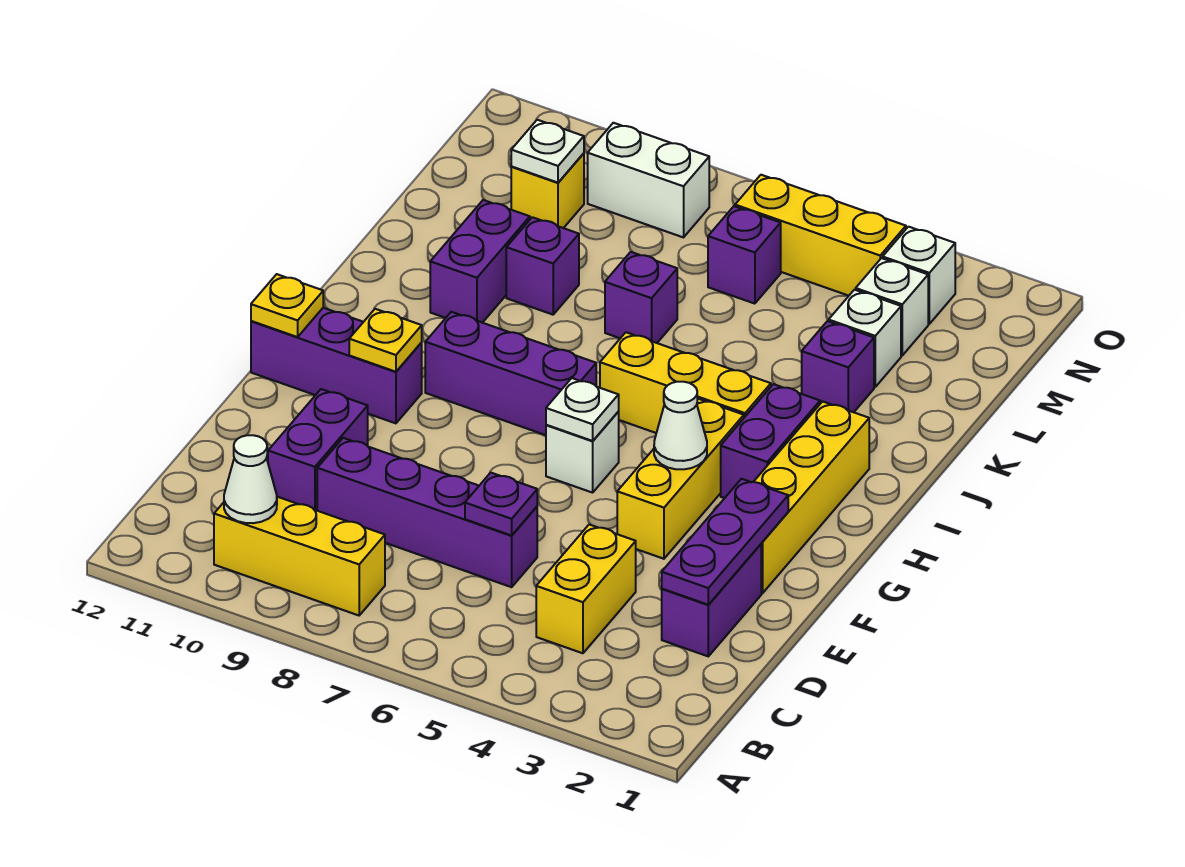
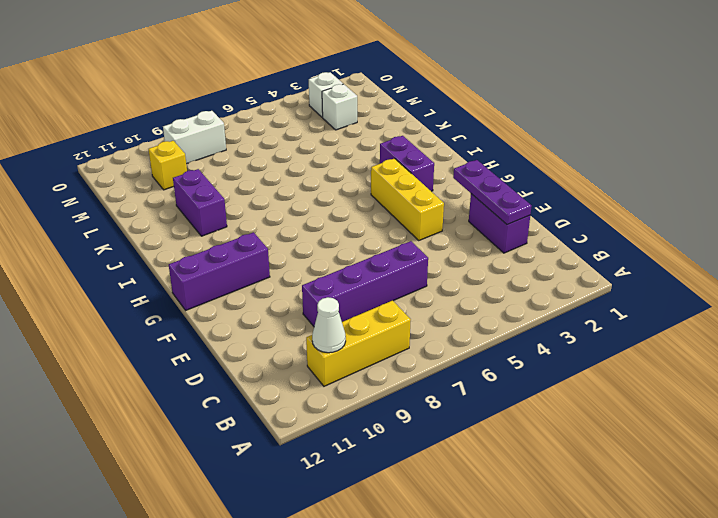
none -> yellow 1x2 brick [536,525,636,653]
none -> purple 1x2 brick [268,389,368,510]
none -> yellow 1x4 brick [754,402,869,593]
none -> white 1x1 brick [546,412,619,493]

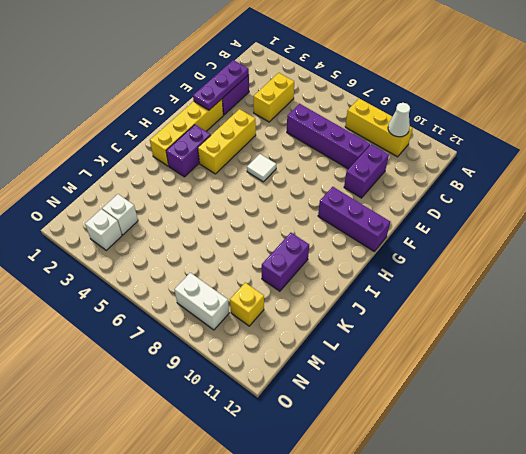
white 1x1 tile [247,154,276,182] -> white 1x1 brick [546,412,619,493]
none -> purple 1x3 brick [425,312,596,435]
none -> yellow 1x3 brick [600,332,771,433]
none -> purple 1x1 brick [802,321,874,412]
none -> purple 1x1 brick [605,252,677,343]

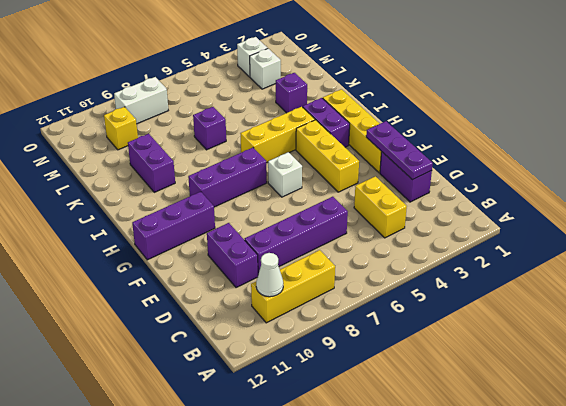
none -> purple 1x1 brick [506,217,579,315]
none -> white 1x1 brick [829,290,901,387]
none -> purple 1x1 brick [708,206,781,304]
none -> yellow 1x3 brick [735,175,906,296]

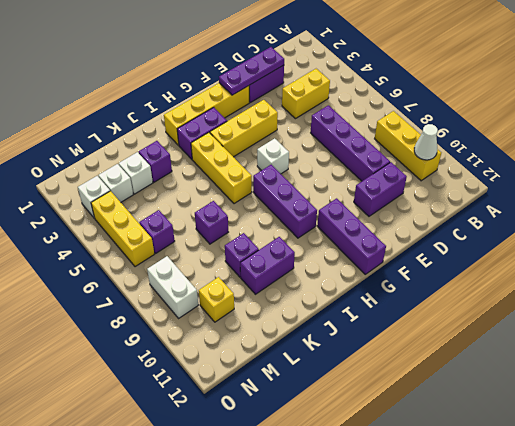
none -> purple 1x1 plate [465,473,537,535]
none -> white 1x1 cone [654,382,707,469]
none -> white 1x1 plate [546,378,619,441]
none -> yellow 1x1 plate [349,309,422,372]

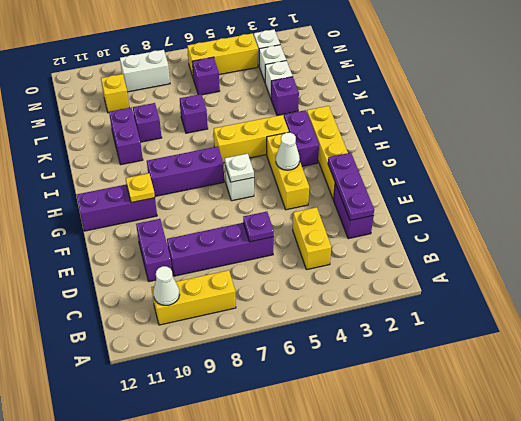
none -> yellow 1x1 plate [251,274,323,337]
none -> white 1x1 plate [511,120,584,183]

